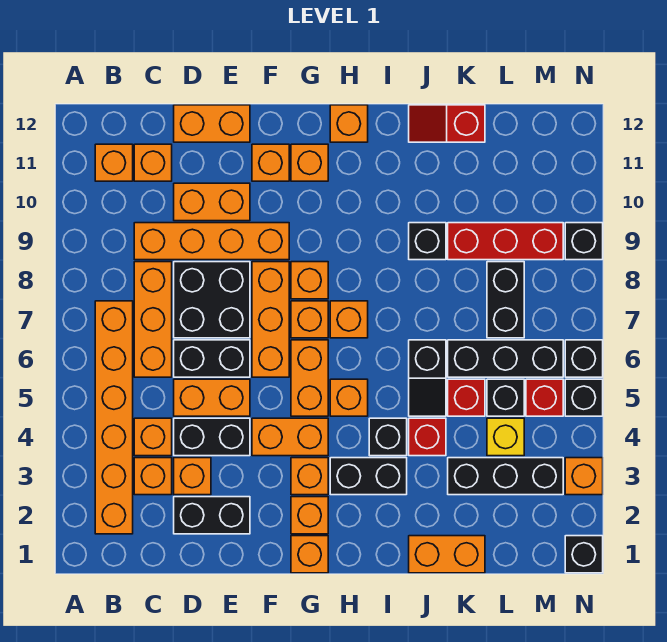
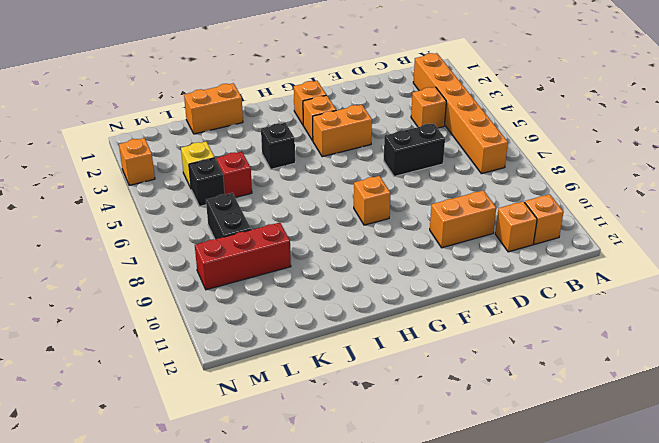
none -> orange 1x1 brick [134,458,172,495]
none -> orange 1x3 brick [134,262,172,377]
none -> orange 1x4 brick [134,223,289,260]
none -> black 1x2 brick [174,497,250,534]

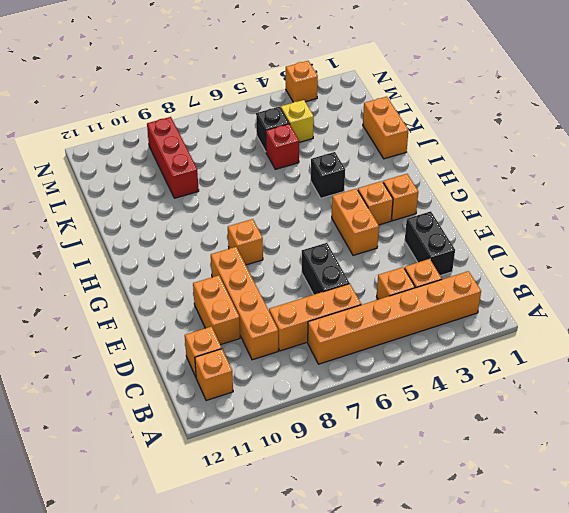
none -> orange 1x1 brick [174,458,211,495]
none -> black 1x2 brick [174,418,250,456]
none -> orange 1x2 brick [174,379,250,416]
none -> black 2x2 brick [174,262,250,338]

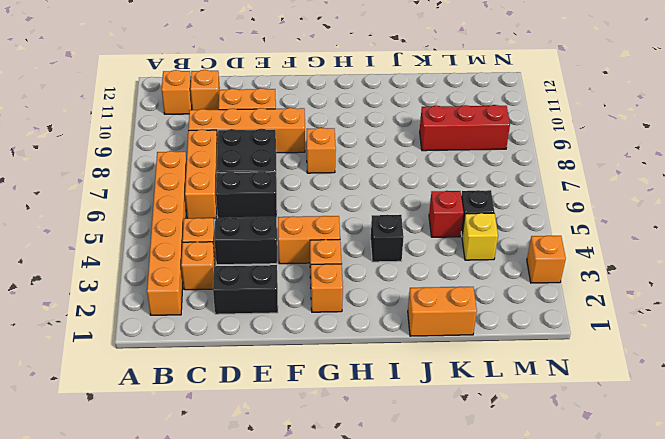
none -> orange 1x1 brick [174,458,211,495]
none -> orange 1x2 brick [174,379,250,416]
none -> orange 1x2 brick [174,105,250,142]
none -> orange 1x3 brick [252,262,289,377]

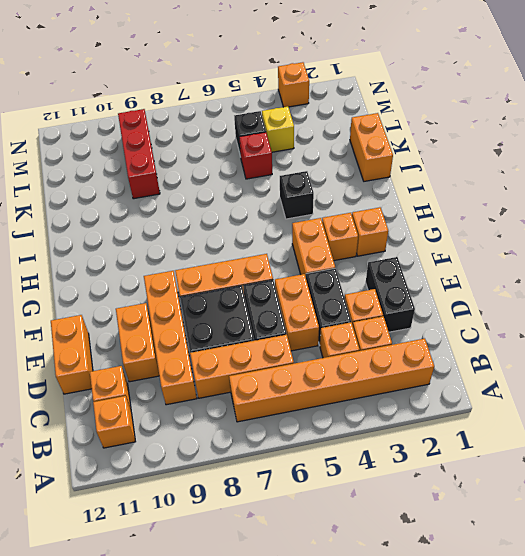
none -> orange 1x1 brick [252,144,289,181]
none -> orange 1x1 brick [291,536,328,573]
none -> orange 1x2 brick [291,340,328,416]
none -> orange 1x1 brick [291,301,328,338]

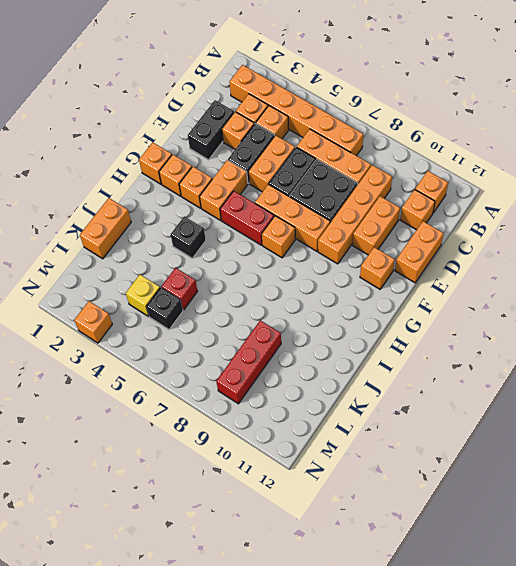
red 1x2 brick [220,191,274,245] -> orange 1x2 brick [291,340,328,416]
none -> orange 1x1 brick [291,262,328,299]
none -> orange 1x1 brick [291,144,328,181]
none -> black 1x2 brick [330,458,407,495]
none -> orange 1x1 brick [330,379,368,416]

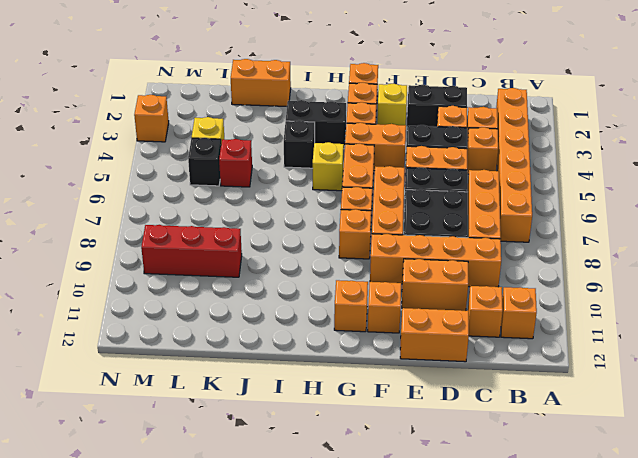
yellow 1x1 brick [377,84,407,125] -> none
yellow 1x1 brick [313,142,344,191] -> orange 1x1 brick [330,379,368,416]
none -> orange 1x1 brick [330,301,368,338]
none -> orange 1x1 brick [330,105,368,142]
none -> red 1x1 brick [409,418,446,456]
none -> black 1x2 slope [409,340,446,416]

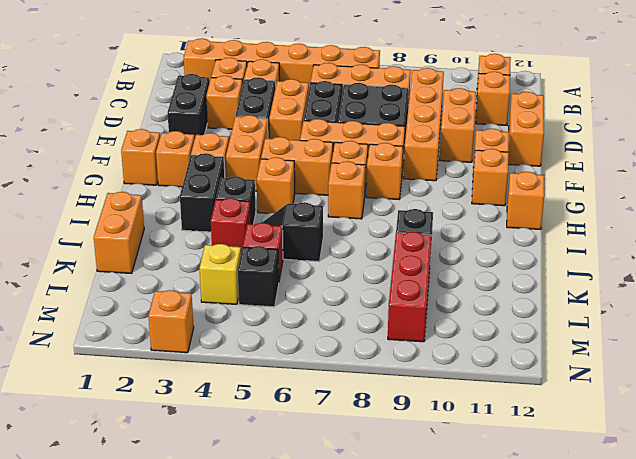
none -> red 1x2 slope [409,105,485,142]
none -> black 1x3 brick [448,458,563,495]
none -> black 1x3 brick [448,340,563,377]
none -> black 1x2 brick [487,262,524,338]

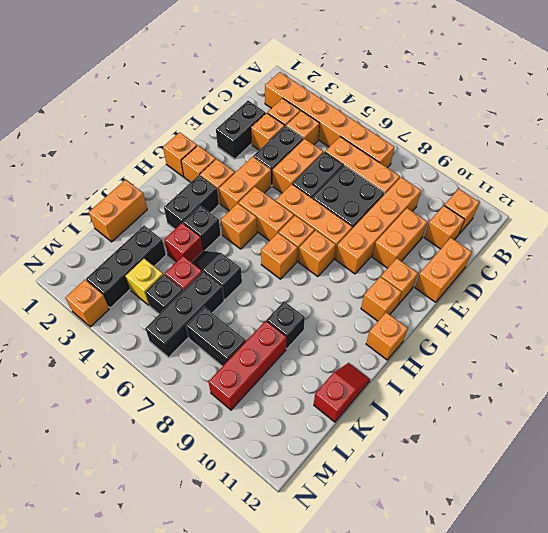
none -> red 1x1 brick [526,379,563,416]
none -> black 1x1 brick [565,536,603,573]
none -> black 1x1 brick [565,379,603,416]
none -> black 1x1 brick [565,340,603,377]

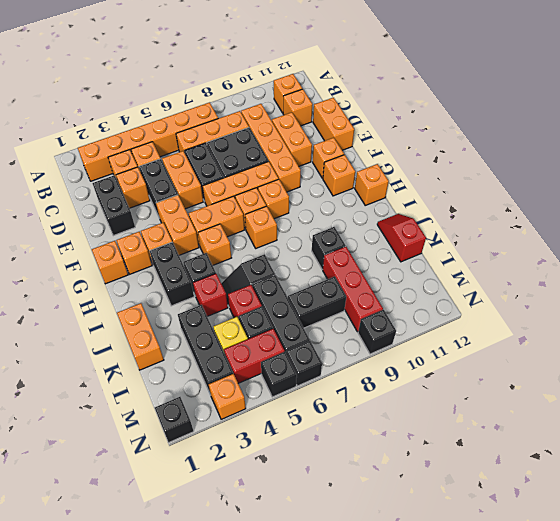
red 1x2 brick [224,329,285,383] -> red 1x1 brick [526,379,563,416]

